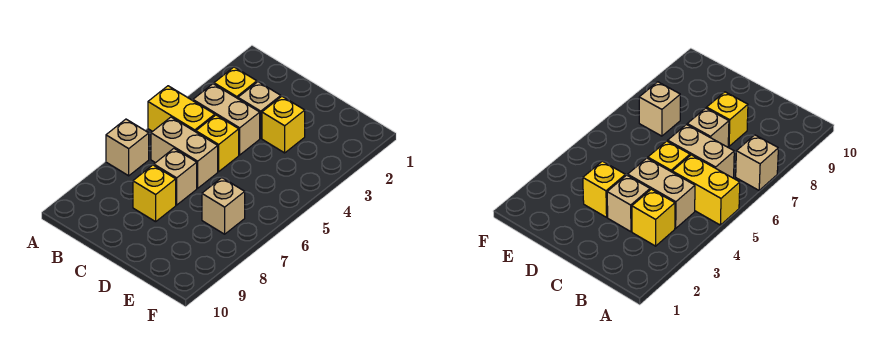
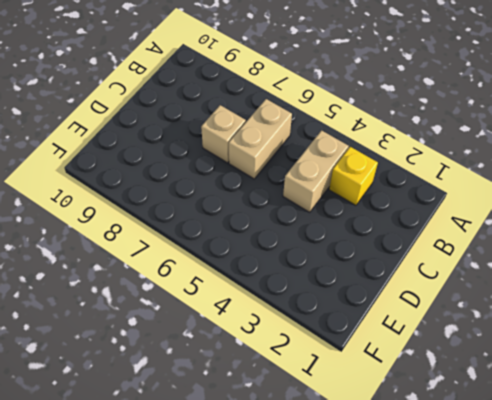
none -> yellow 1x2 brick [148,86,215,132]
none -> tan 1x1 brick [106,119,149,176]

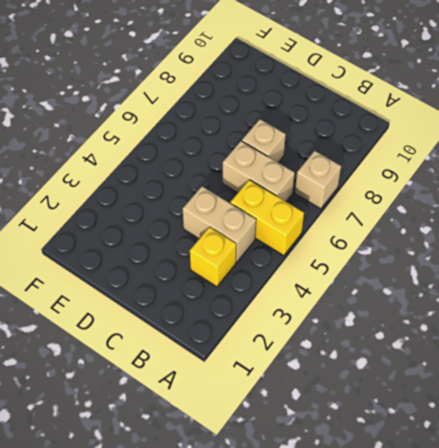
none -> tan 1x1 brick [238,82,281,138]
none -> yellow 1x1 brick [196,115,239,172]

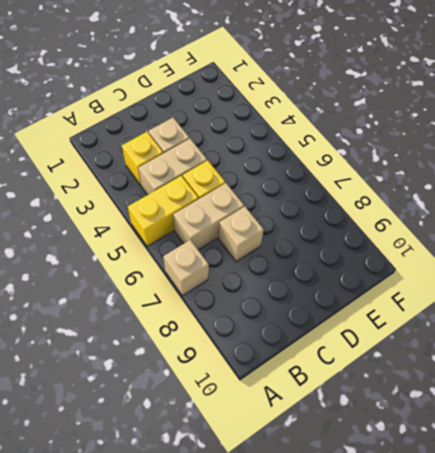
none -> yellow 1x1 brick [133,165,176,222]
none -> yellow 1x1 brick [262,96,305,153]

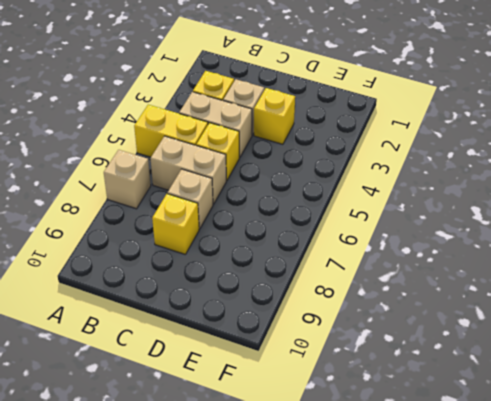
none -> tan 1x1 brick [202,178,245,234]

